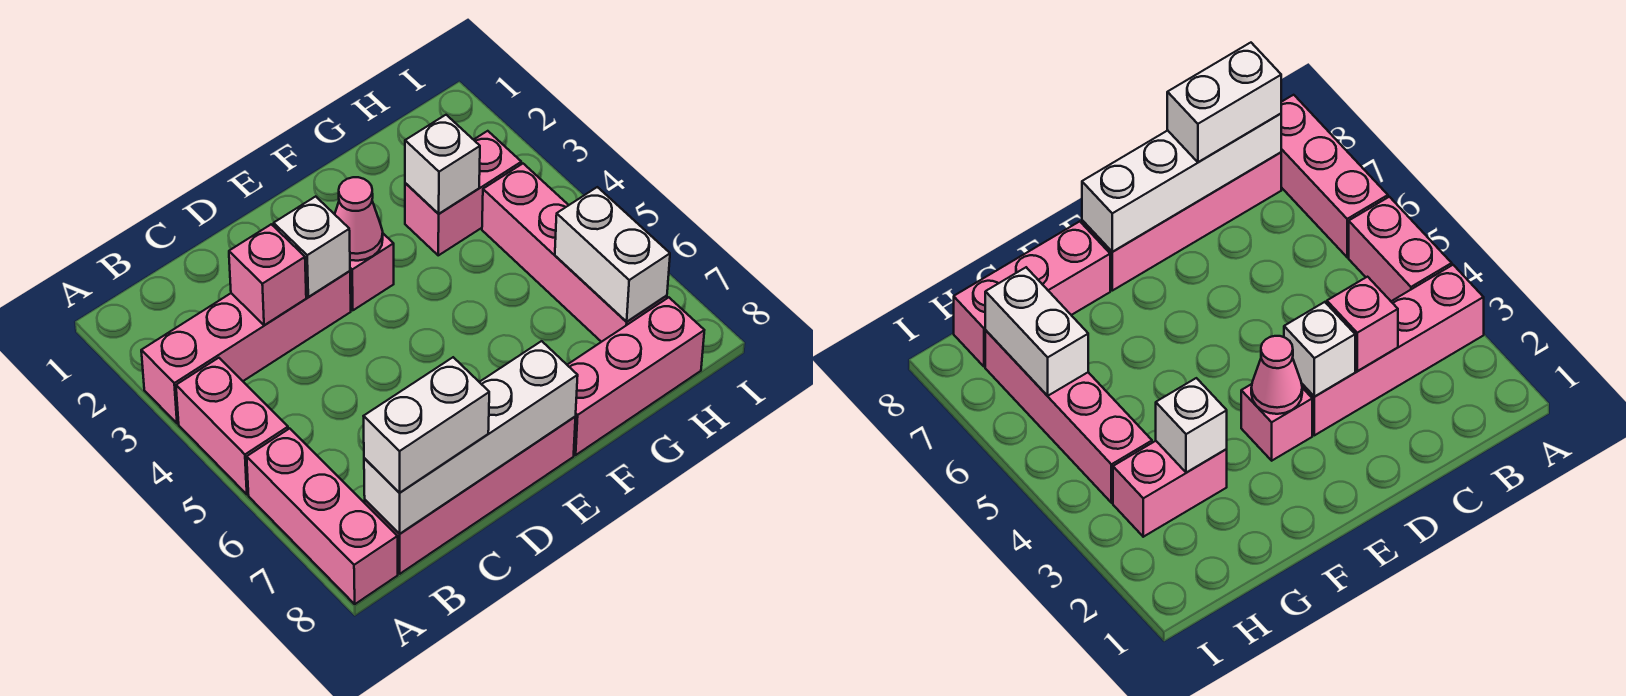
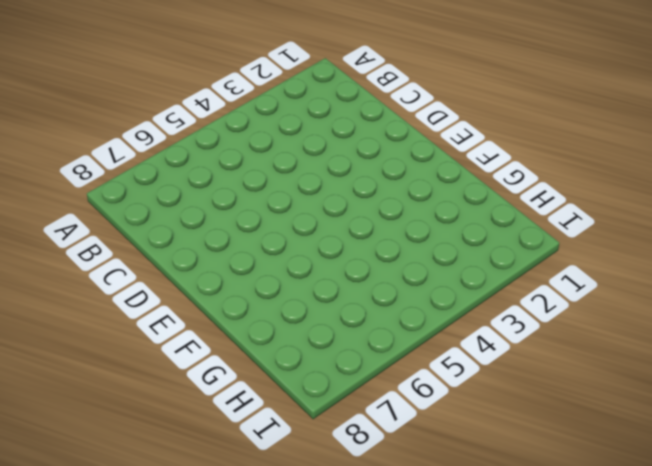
none -> pink 1x4 brick [141,271,351,423]
none -> pink 1x2 brick [176,358,288,494]
none -> pink 1x3 brick [247,428,398,604]

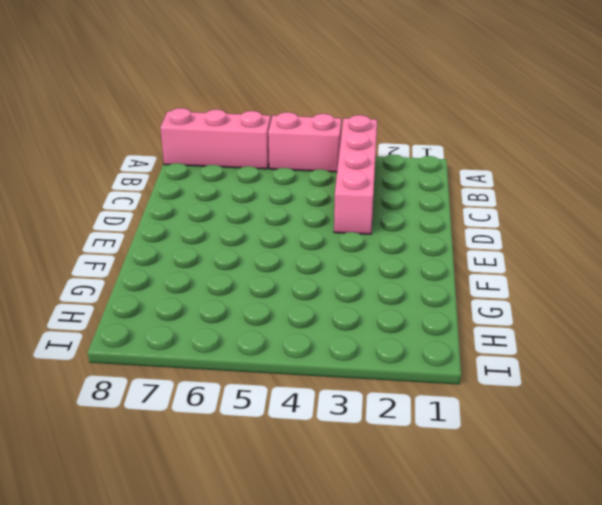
none -> pink 1x4 brick [365,417,575,574]
none -> pink 1x1 brick [350,234,394,310]
none -> pink 1x3 brick [568,297,704,455]

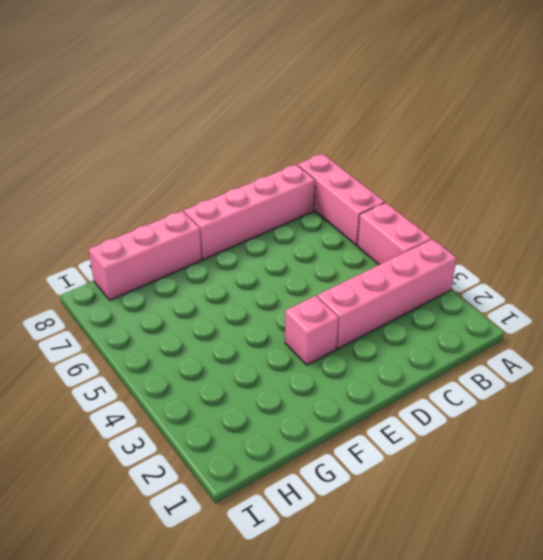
none -> pink 1x2 brick [405,131,521,255]
none -> pink 1x4 brick [482,164,667,342]
none -> white 1x4 brick [364,341,578,534]

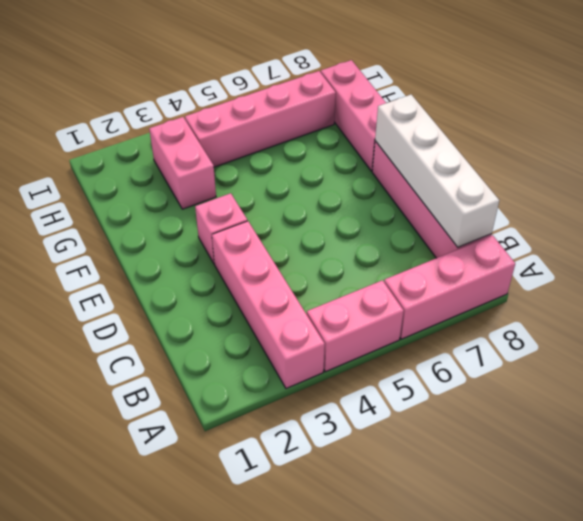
none -> pink 1x1 brick [229,224,306,325]
none -> white 1x1 brick [274,196,350,297]
none -> pink 1x1 cone [335,177,383,261]

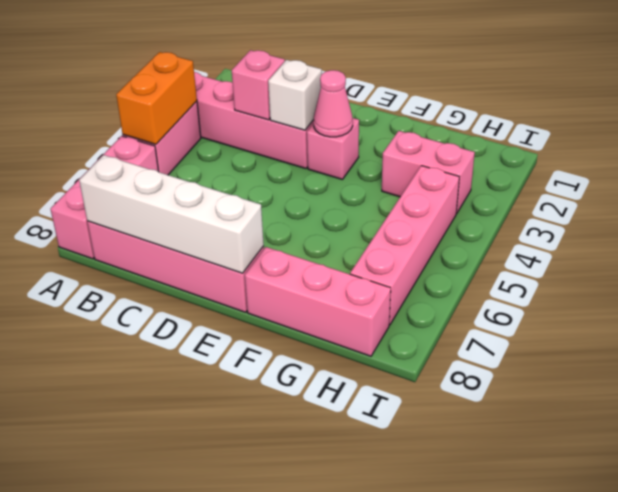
orange 1x2 brick [116,52,197,144] -> none
none -> white 1x1 brick [405,115,480,214]
none -> white 1x2 brick [555,187,670,322]
none -> white 1x2 brick [364,357,489,493]

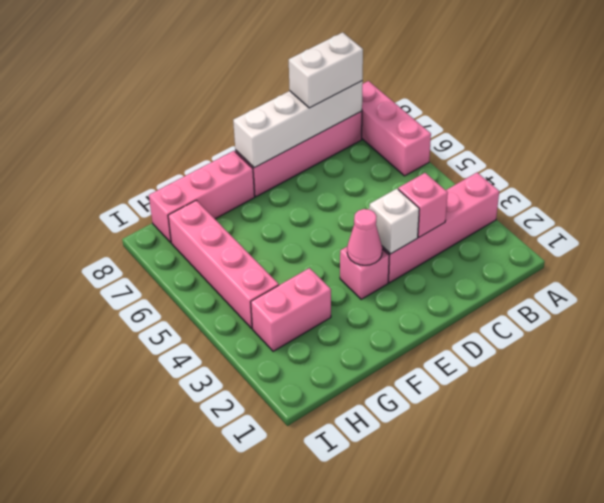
none -> pink 1x2 brick [176,358,288,494]
none -> white 1x1 brick [405,115,480,214]
none -> white 1x2 brick [555,187,670,322]

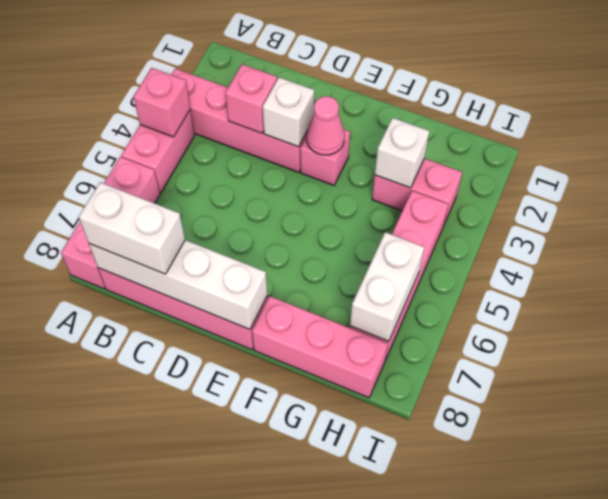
pink 1x1 brick [133,68,190,137] -> none

